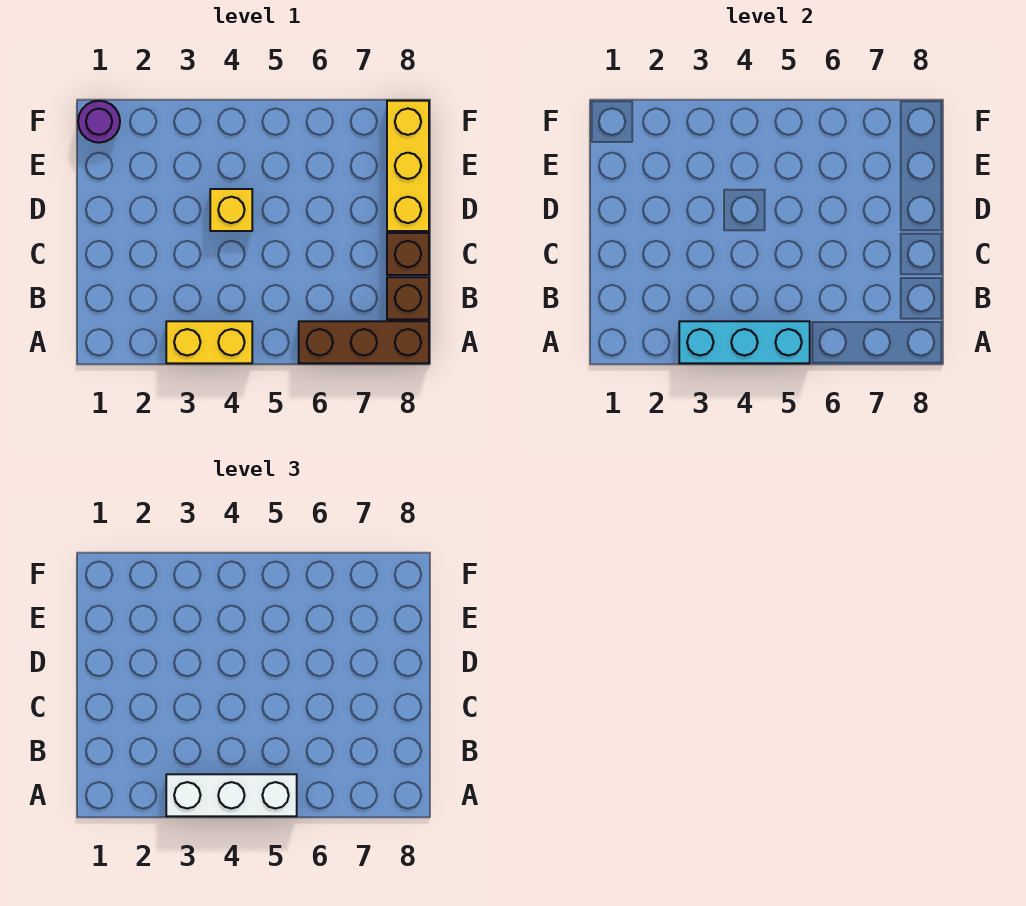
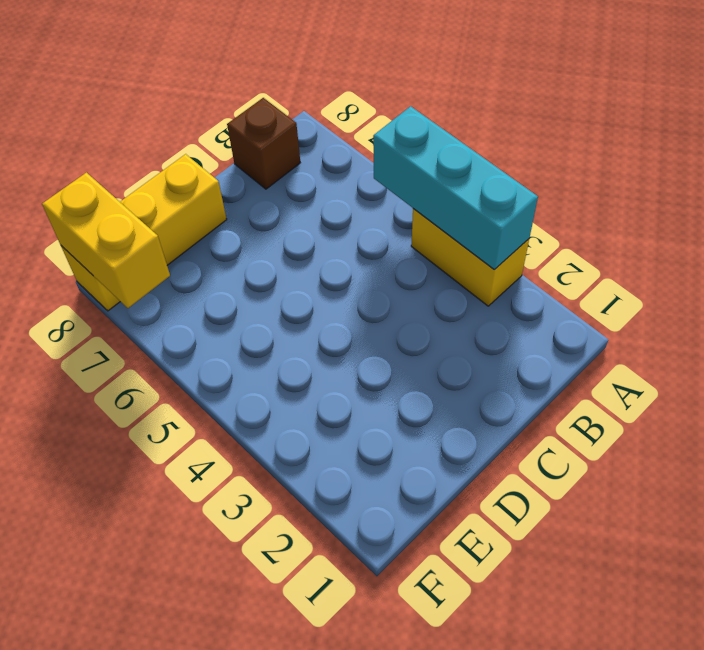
yellow 1x2 brick [42,173,170,308] -> none
none -> brown 1x3 brick [299,321,429,363]
none -> brown 1x1 brick [387,233,429,275]

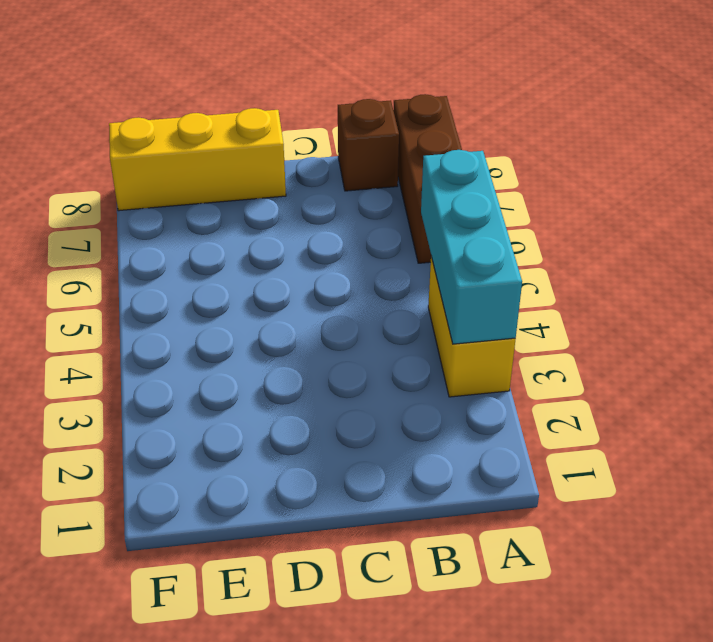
none -> brown 1x1 brick [387,233,429,275]
none -> yellow 1x1 brick [210,189,252,231]

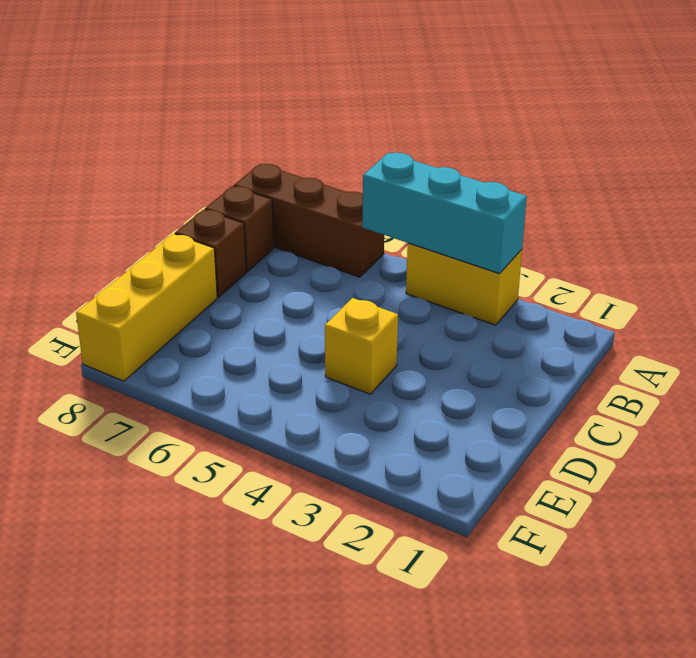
none -> purple 1x1 round brick [78,101,120,143]
none -> white 1x3 brick [166,774,297,816]

